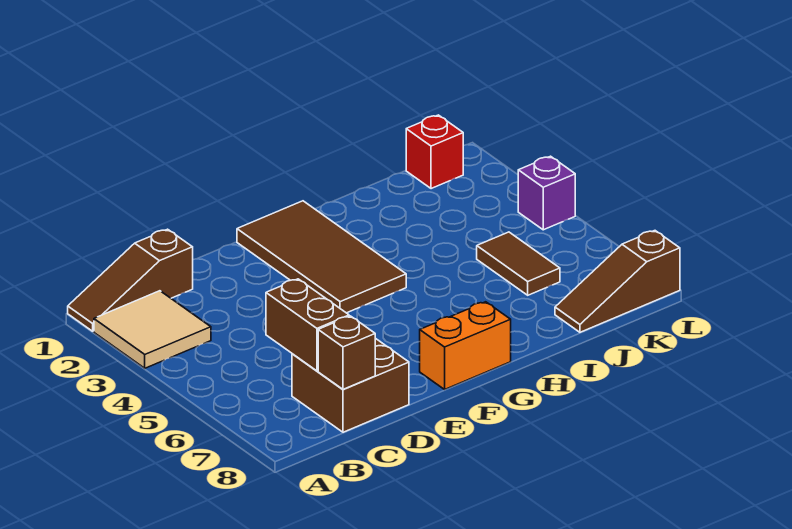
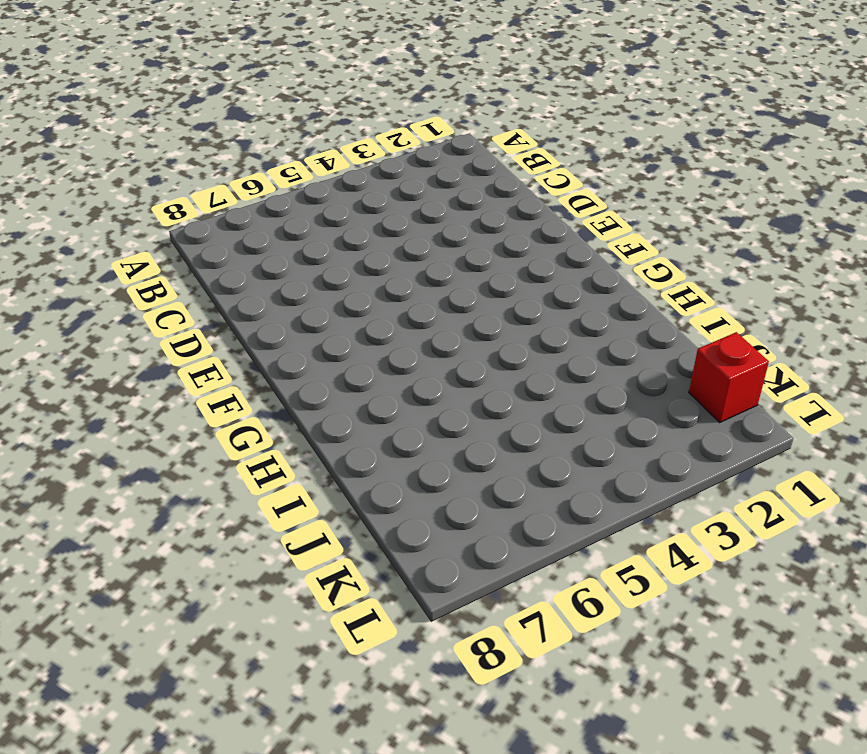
none -> brown 1x3 slope [68,229,193,331]
none -> tan 2x2 tile [94,291,211,368]

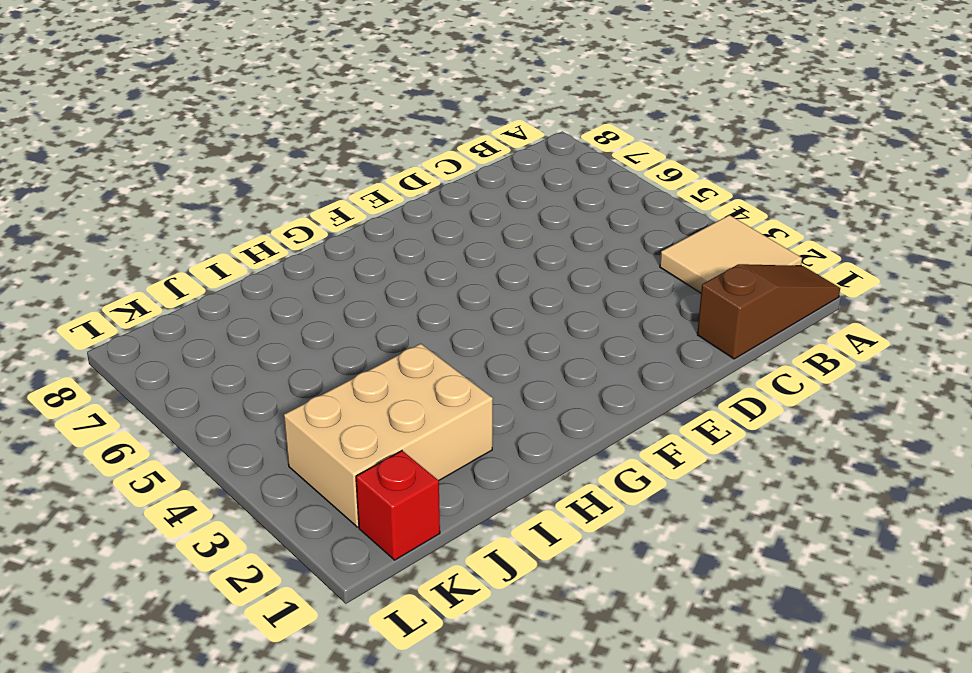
tan 2x3 brick [284,344,493,527] -> none
none -> brown 2x2 brick [292,338,409,432]
none -> brown 2x4 tile [237,201,406,313]

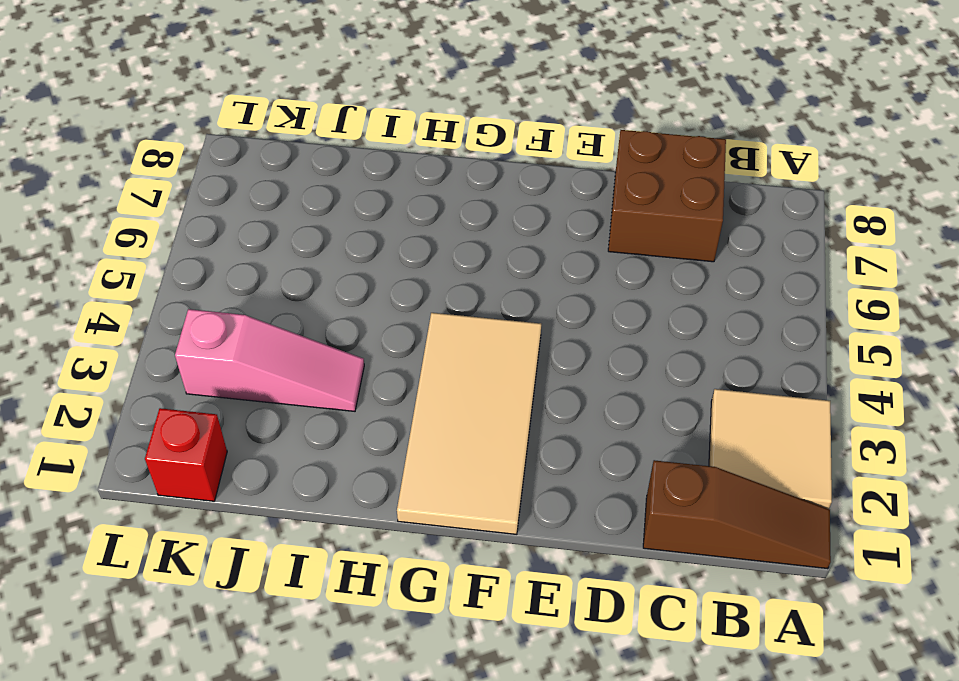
tan 2x4 tile [397,313,541,534] -> brown 2x4 tile [237,201,406,313]
pink 1x3 slope [175,309,364,411] -> none
none -> orange 1x2 brick [420,302,511,389]
none -> brown 1x2 tile [477,232,560,295]

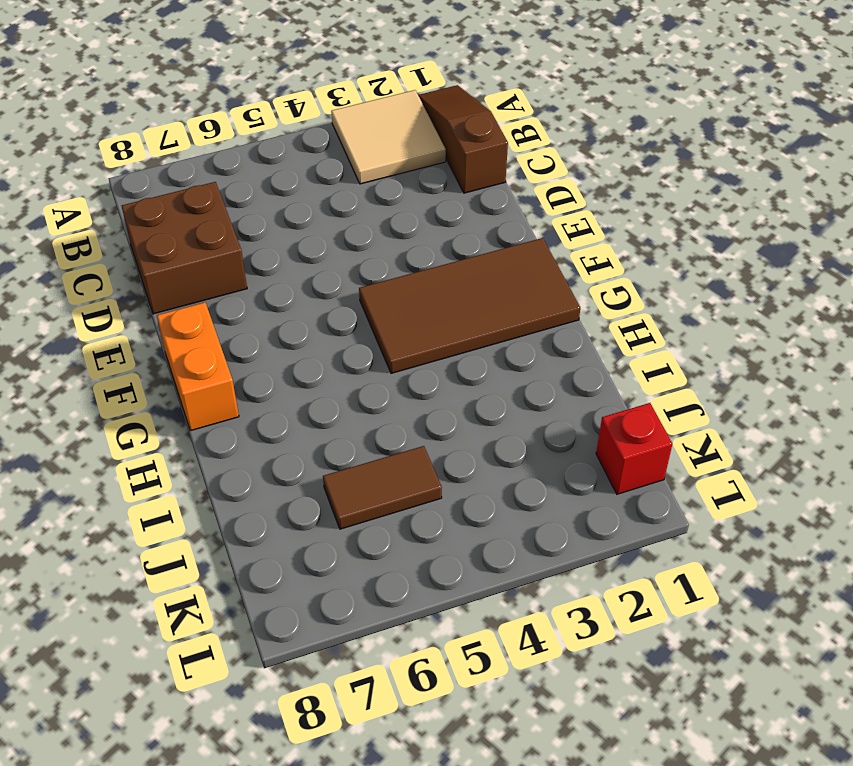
none -> brown 1x3 slope [555,231,680,332]
none -> purple 1x1 brick [518,156,575,230]

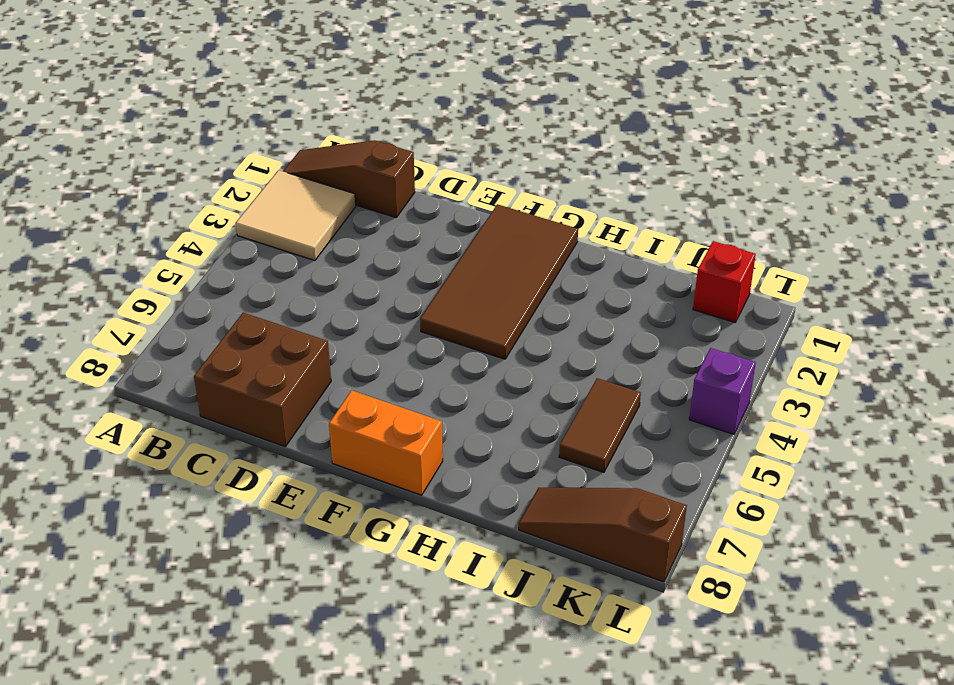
none -> brown 1x2 brick [266,279,349,371]
none -> brown 1x1 brick [318,316,375,390]

